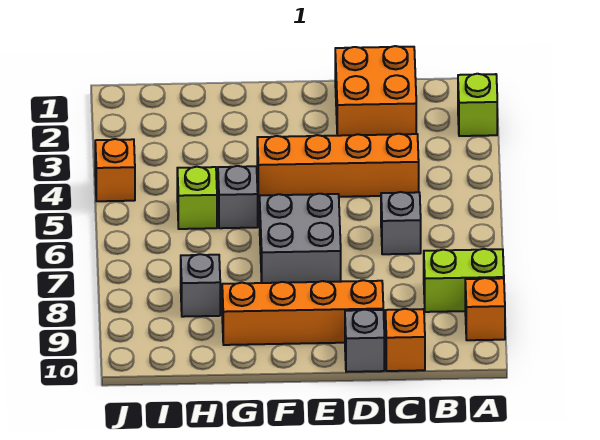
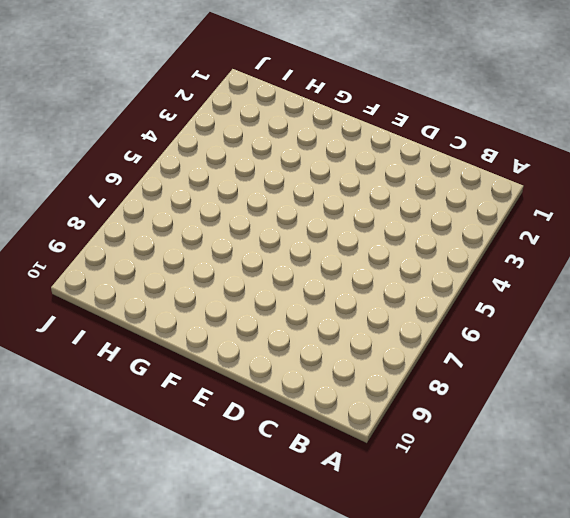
none -> lime 1x1 brick [458,74,497,136]
none -> lime 1x2 brick [424,249,504,312]
none -> orange 1x1 brick [465,278,505,340]

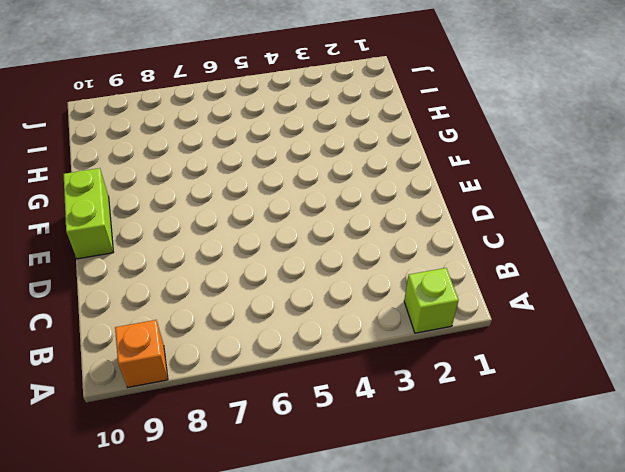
lime 1x2 brick [64,168,113,259] -> lime 1x2 brick moved to [424,249,504,312]
none -> orange 2x2 brick [335,46,416,136]
none -> orange 1x4 brick [257,134,419,198]
none -> grey 1x1 brick [381,192,421,254]

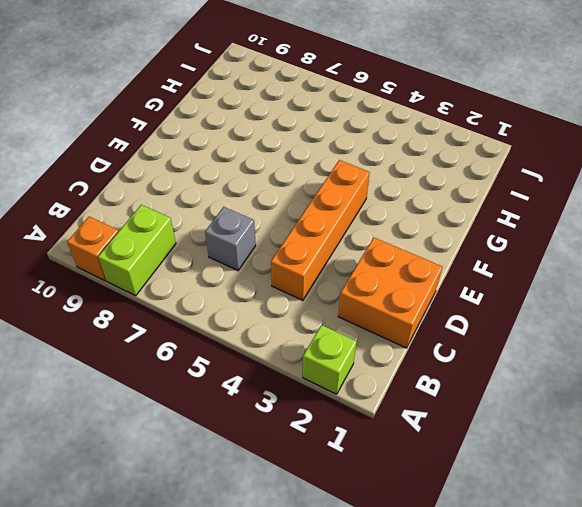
none -> orange 1x1 brick [385,309,425,371]
none -> orange 1x4 brick [222,280,383,345]
none -> grey 1x1 brick [345,310,384,372]

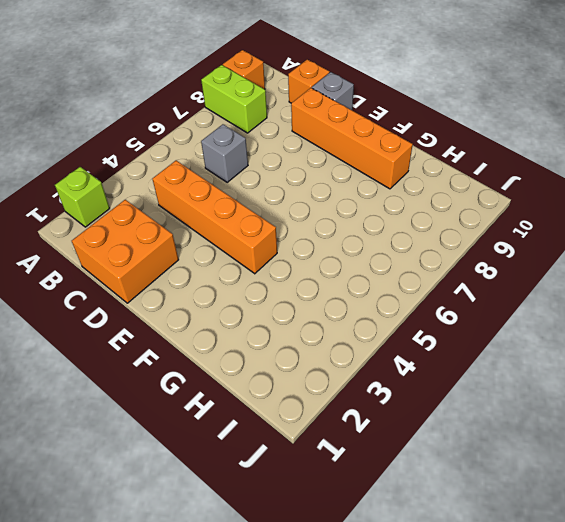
none -> grey 2x2 brick [260,194,341,283]
none -> grey 1x1 brick [218,166,258,228]
none -> lime 1x1 brick [177,167,217,229]

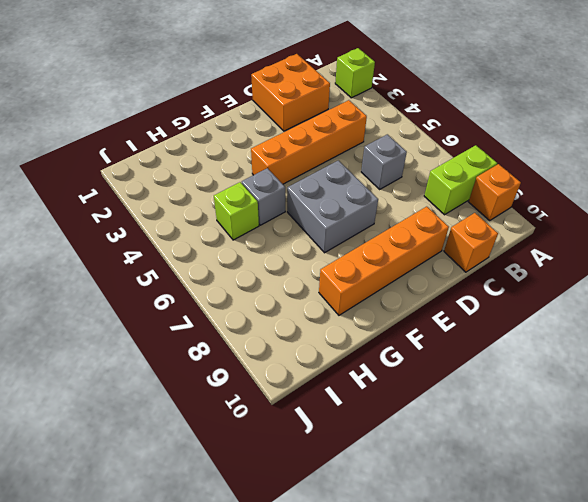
none -> grey 1x1 brick [345,310,384,372]
none -> grey 1x1 brick [181,254,220,317]
none -> orange 1x1 brick [95,139,135,201]

